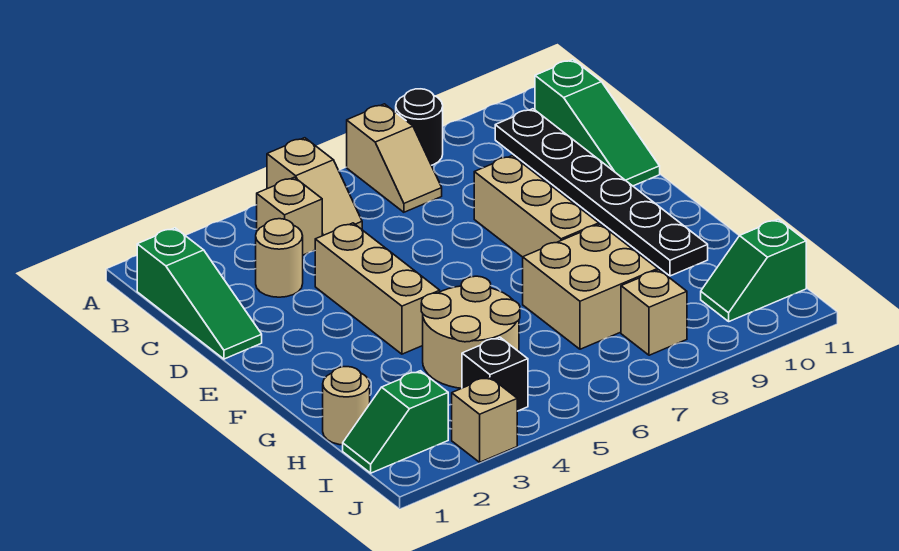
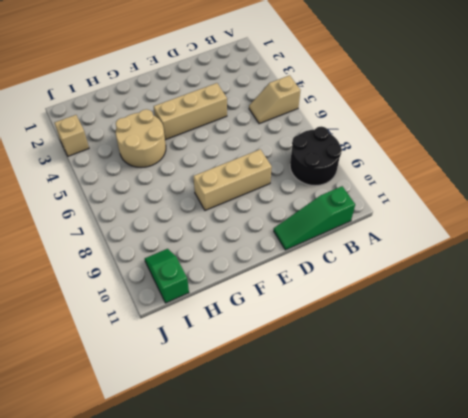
black 2x2 round brick [290,126,342,186] -> black 1x1 round brick [396,89,443,165]
none -> tan 1x2 slope [347,104,442,212]
none -> green 1x3 slope [137,228,262,359]
none -> tan 1x1 brick [257,177,322,255]

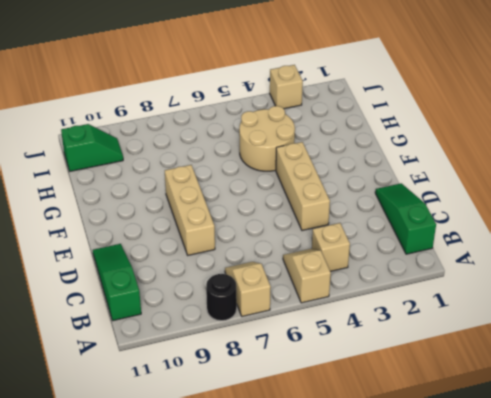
none -> black 1x6 plate [495,109,708,276]
none -> tan 1x1 round brick [256,219,303,297]
none -> tan 2x2 brick [523,224,658,349]

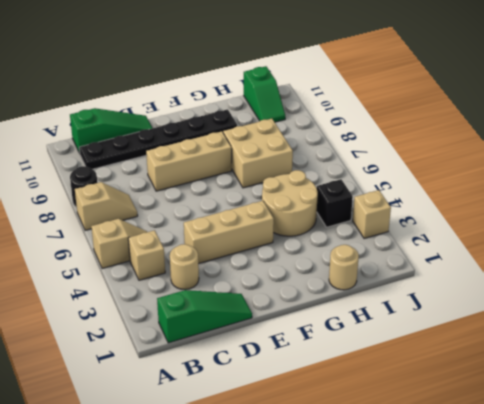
none -> green 1x2 slope [343,371,448,473]
none -> tan 1x1 brick [621,270,687,355]

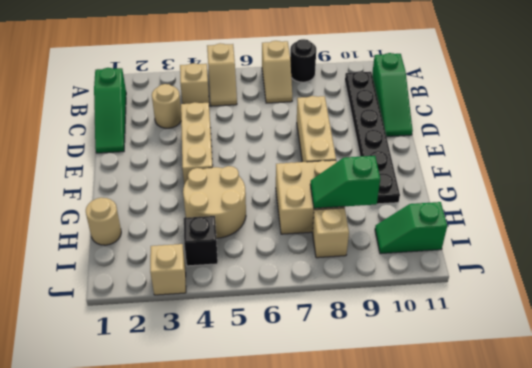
green 1x2 slope [310,156,380,208] -> green 1x2 slope moved to [343,371,448,473]

